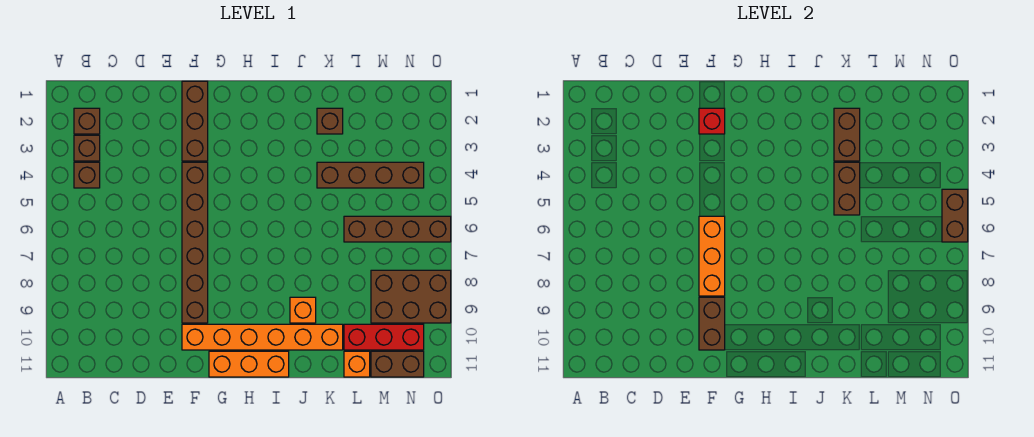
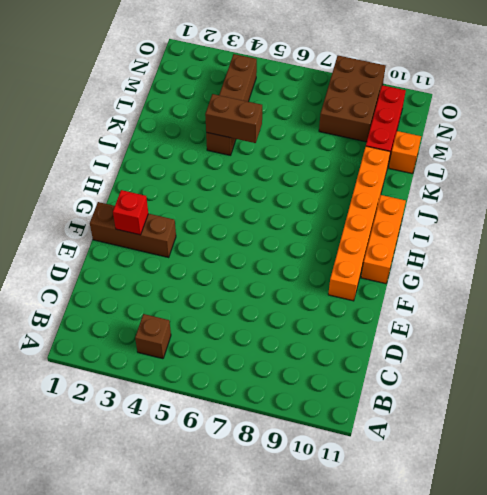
none -> brown 1x1 brick [74,108,100,134]
none -> brown 1x1 brick [74,135,100,161]
none -> brown 1x6 brick [182,162,208,323]

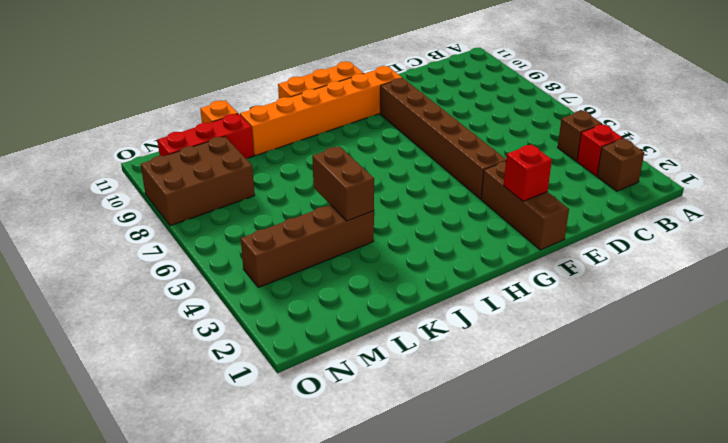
red 1x1 brick [577,124,623,176] -> brown 1x1 brick [74,135,100,161]
none -> orange 1x1 brick [290,297,316,323]
none -> brown 1x1 brick [317,108,343,134]
none -> brown 1x4 brick [344,216,451,242]

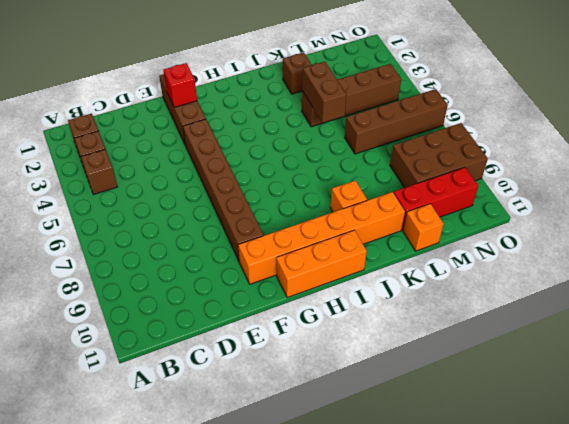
none -> brown 1x2 brick [371,351,424,377]
none -> orange 1x3 brick [699,216,725,296]
none -> brown 1x2 brick [699,297,725,350]

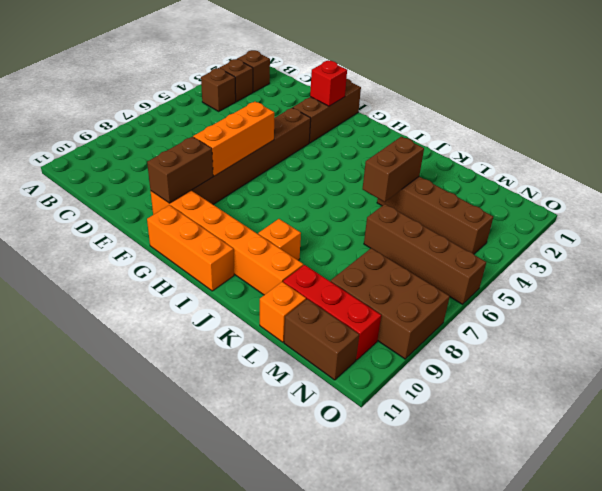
none -> brown 1x1 brick [317,108,343,134]
none -> brown 1x2 brick [834,108,860,161]
none -> brown 1x2 brick [942,189,968,242]

